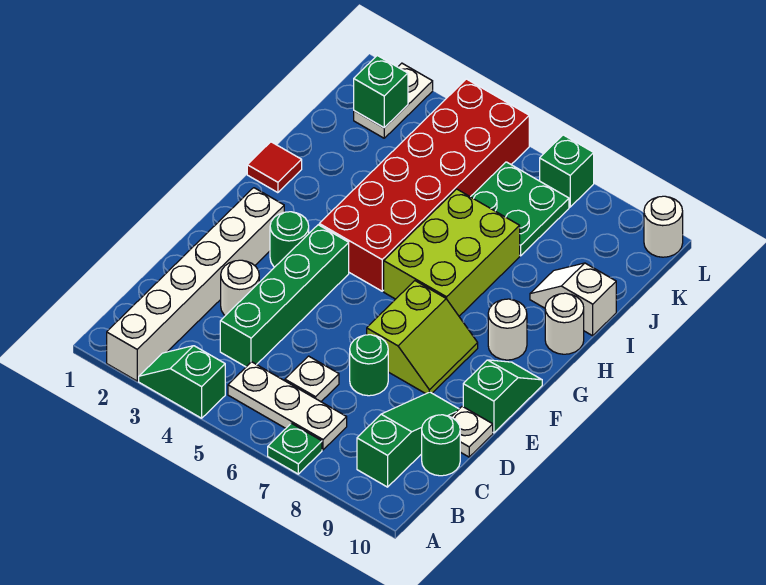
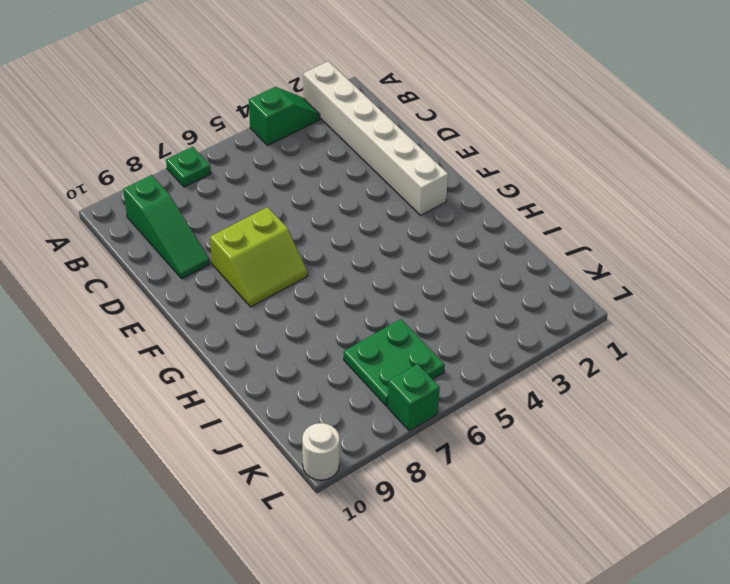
lime 2x2 slope [210,207,308,307] -> lime 2x2 slope turned to [367,281,478,394]
none -> white 1x3 plate [228,362,347,450]
none -> green 1x4 brick [220,225,349,367]
none -> white 1x1 plate [285,356,339,402]

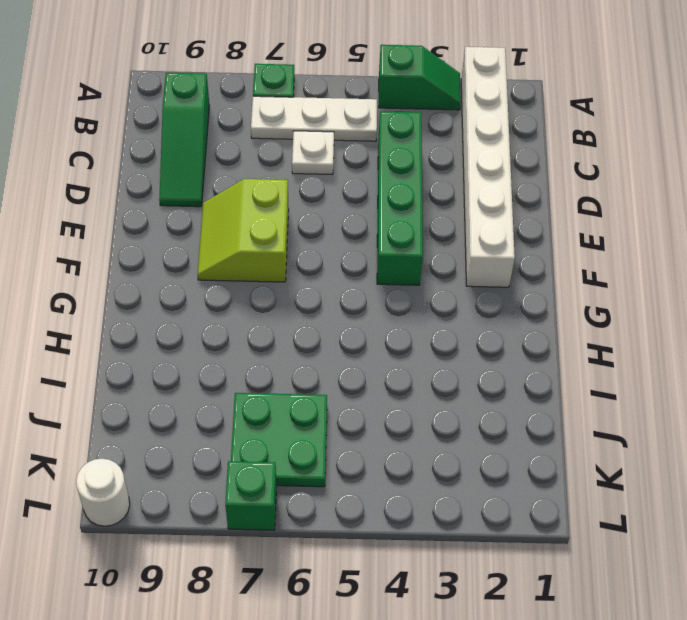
none -> green 1x1 round brick [422,415,460,476]
none -> white 1x1 round brick [221,260,259,316]
none -> green 1x1 round brick [350,335,388,396]

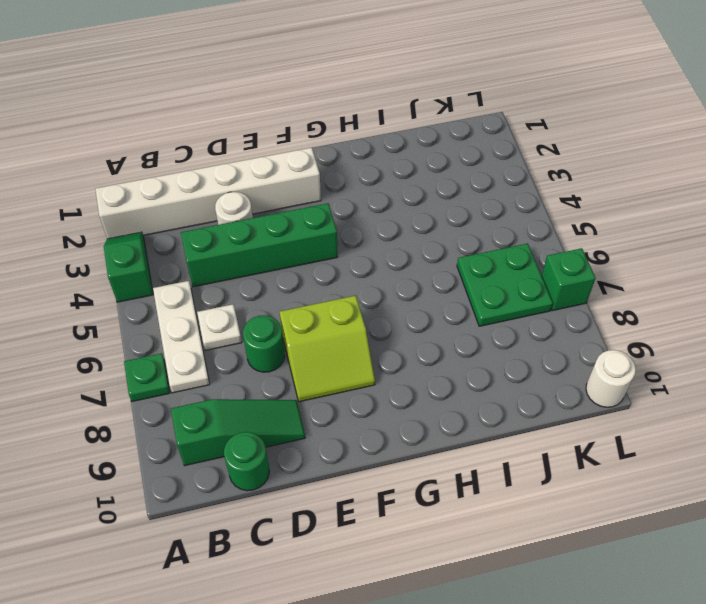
none -> white 1x1 plate [452,406,493,457]
none -> green 1x2 slope [463,360,542,433]
none -> green 1x1 round brick [270,212,309,267]

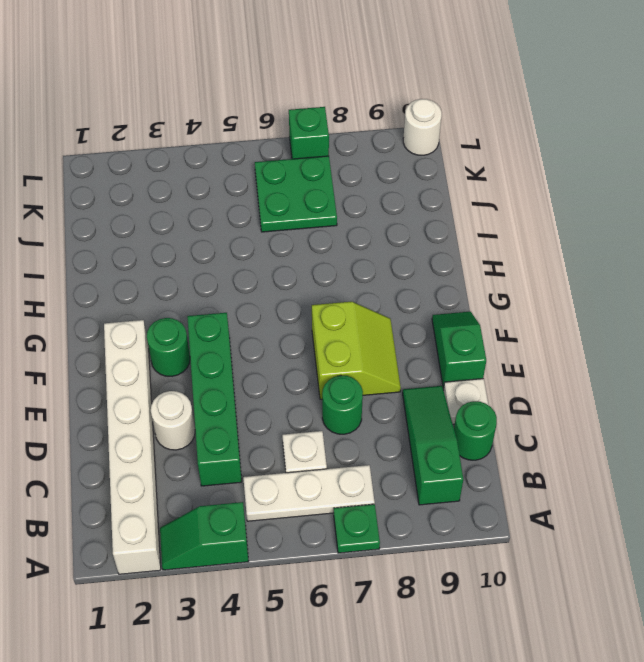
none -> red 2x6 brick [319,79,529,291]
none -> lime 2x3 brick [384,189,520,316]
none -> white 1x1 round brick [488,299,527,360]

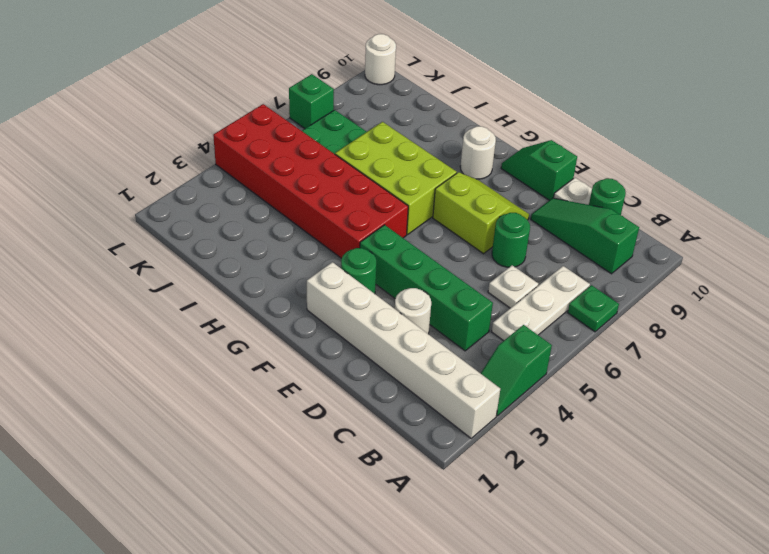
none -> red 1x1 tile [247,142,302,193]
none -> white 1x1 round brick [545,293,584,354]
none -> white 1x2 slope [530,263,616,336]

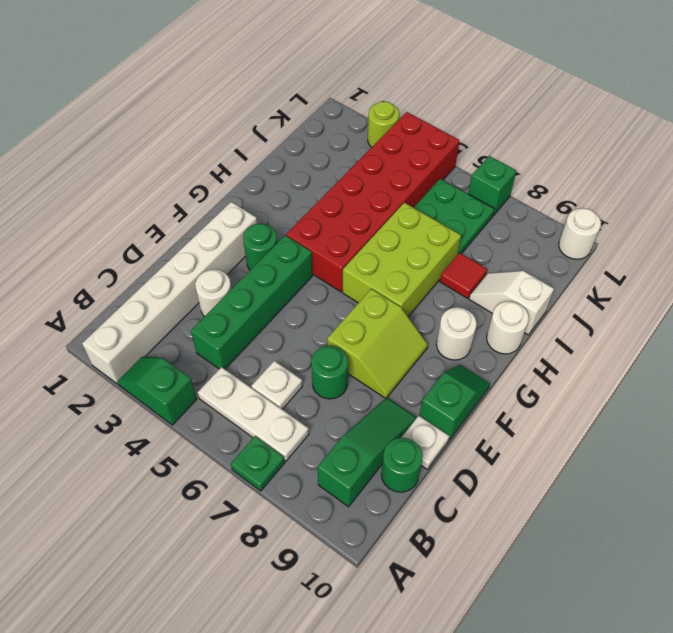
red 1x1 tile [440,253,487,298] -> red 1x1 tile moved to [247,142,302,193]
lime 1x1 round brick [368,101,399,147] -> none
none -> white 1x2 plate [354,63,433,138]
none -> green 1x1 brick [354,56,408,128]

